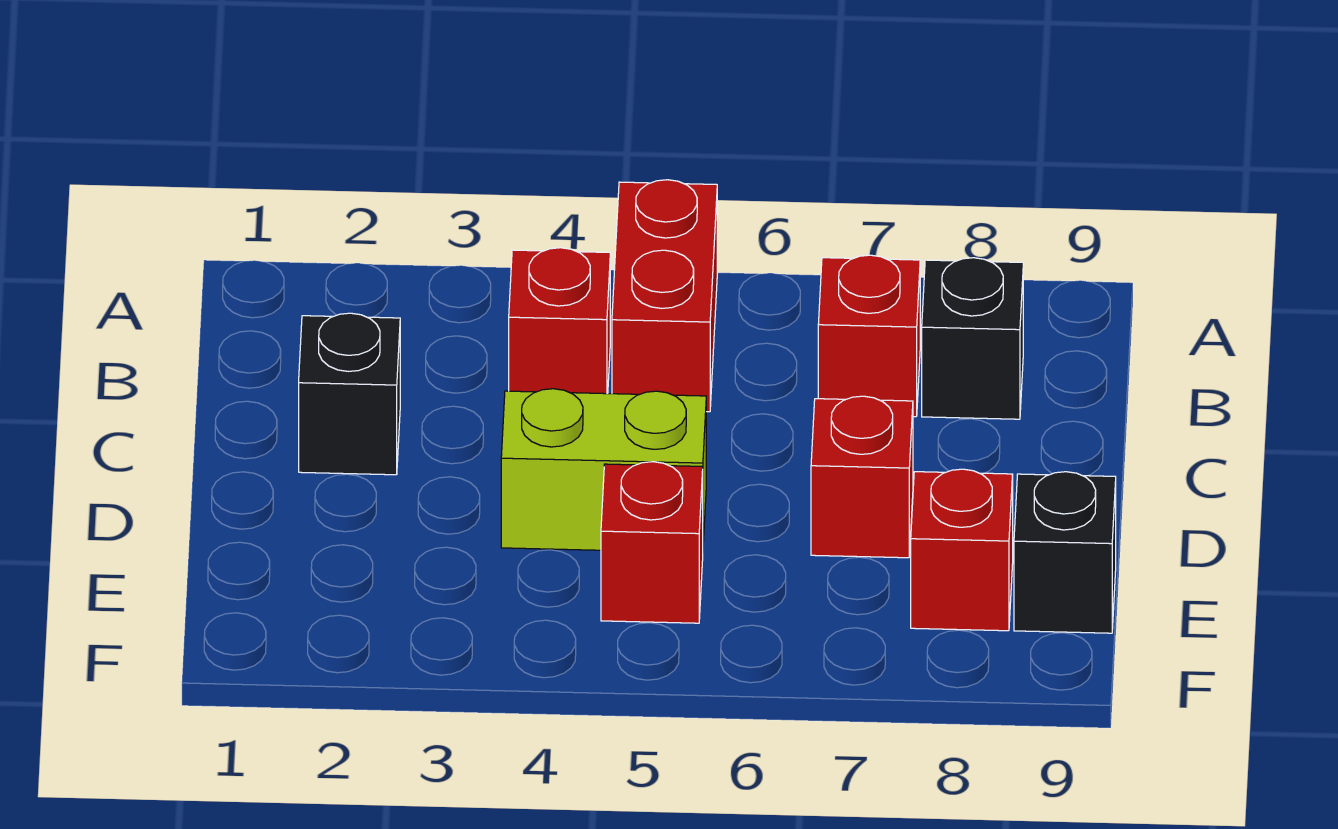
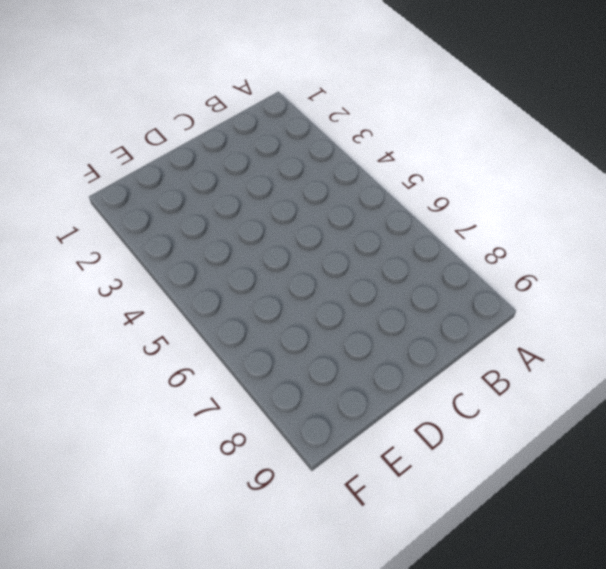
none -> red 1x2 brick [612,180,717,412]
none -> red 1x1 brick [509,248,610,394]

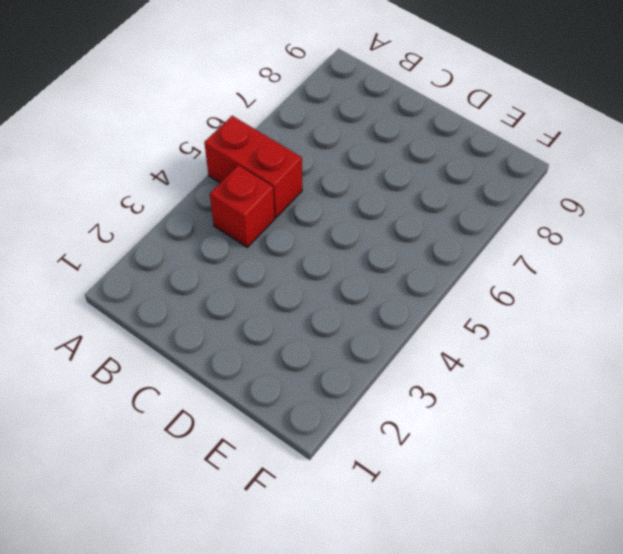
none -> red 1x1 brick [818,255,920,417]
none -> black 1x1 brick [922,258,1023,419]

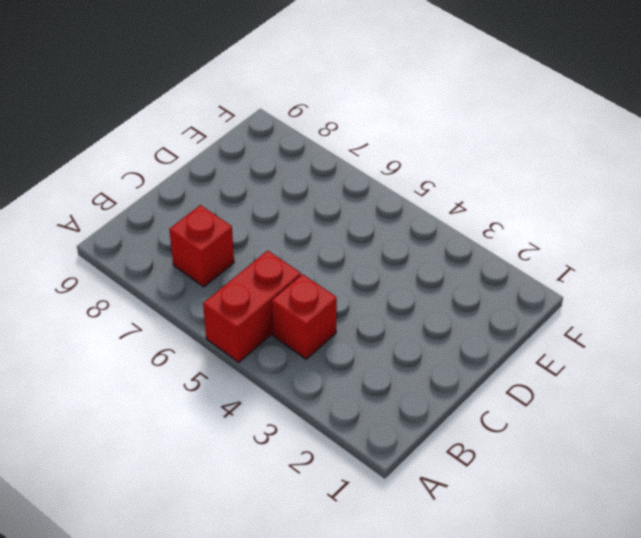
none -> black 1x1 brick [922,258,1023,419]
none -> black 1x1 brick [299,313,400,475]

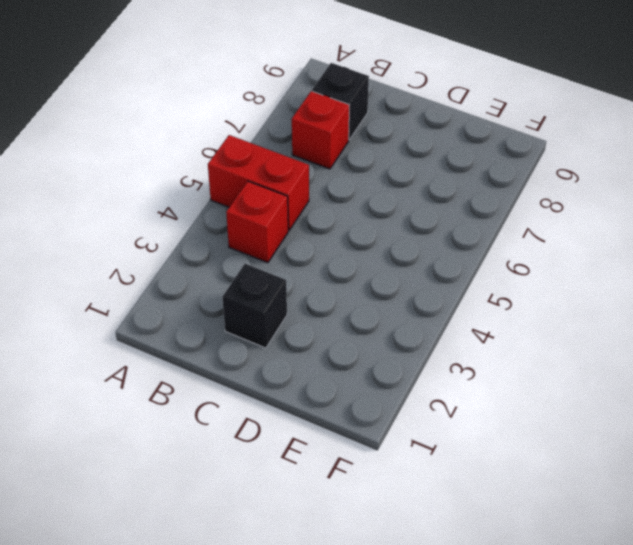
none -> lime 1x2 brick [501,389,706,550]
none -> red 1x1 brick [811,396,913,558]

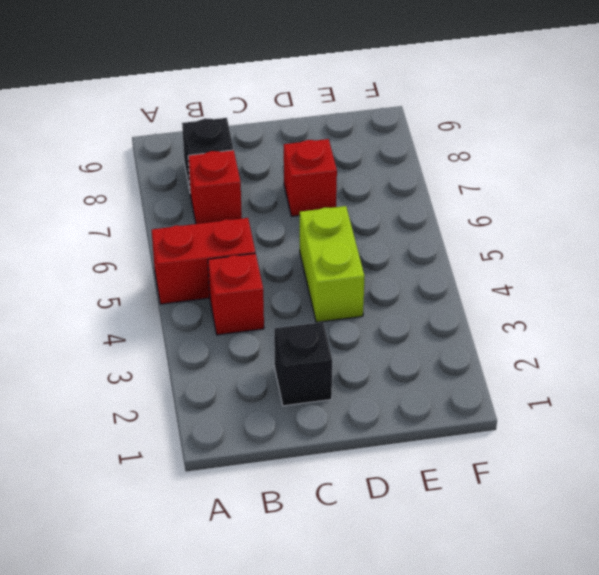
none -> red 1x1 brick [601,462,703,623]
none -> red 1x1 brick [911,469,1013,631]

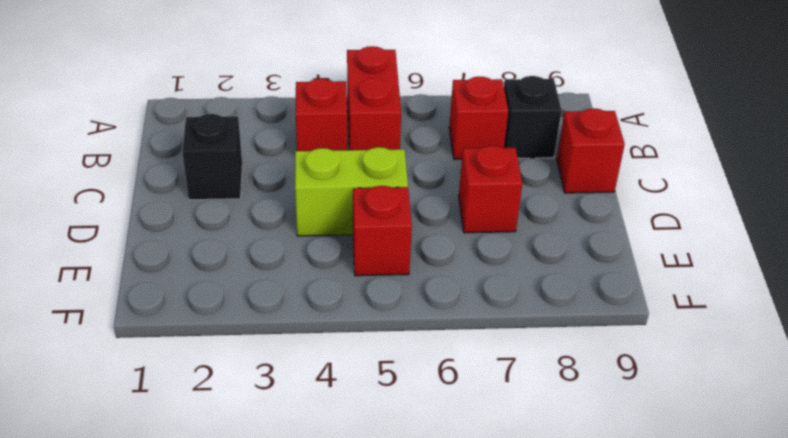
red 1x1 brick [557,108,625,193] -> red 1x1 brick moved to [911,469,1013,631]
none -> black 1x1 brick [1014,472,1116,633]

